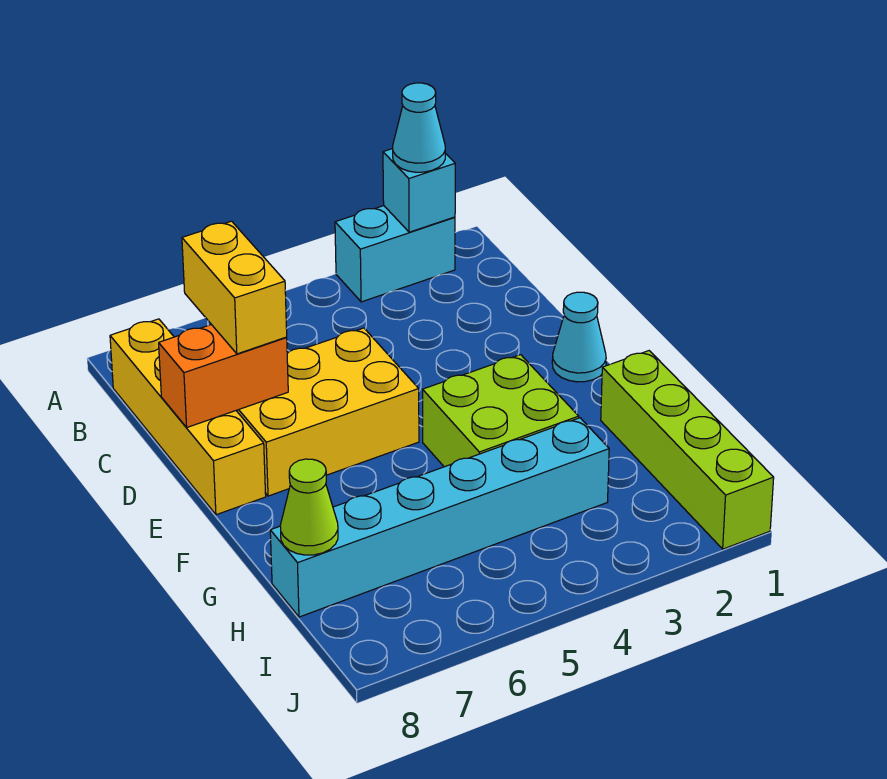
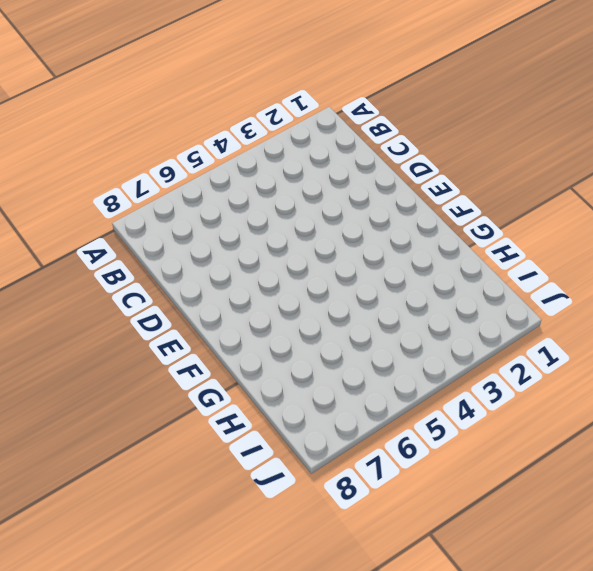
none -> cyan 1x2 brick [335,206,455,302]
none -> yellow 1x4 brick [110,319,266,515]
none -> yellow 2x3 brick [236,328,419,496]

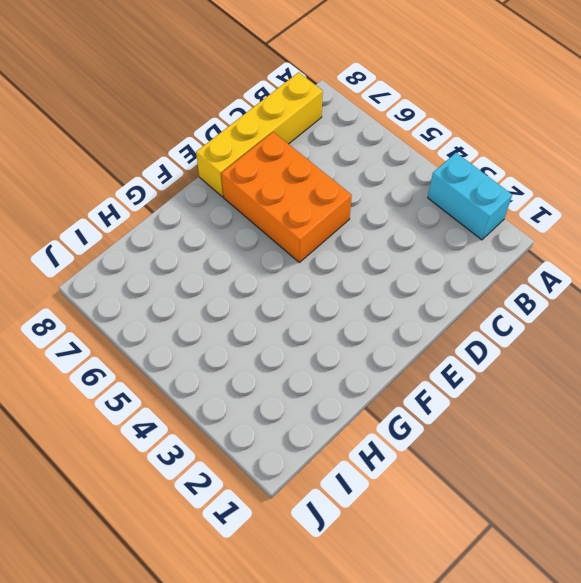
orange 2x3 brick [221,132,352,262] -> yellow 2x3 brick [236,328,419,496]
none -> cyan 1x1 cone [552,292,606,382]
none -> lime 2x2 brick [423,355,579,467]
none -> lime 1x4 brick [601,351,774,549]

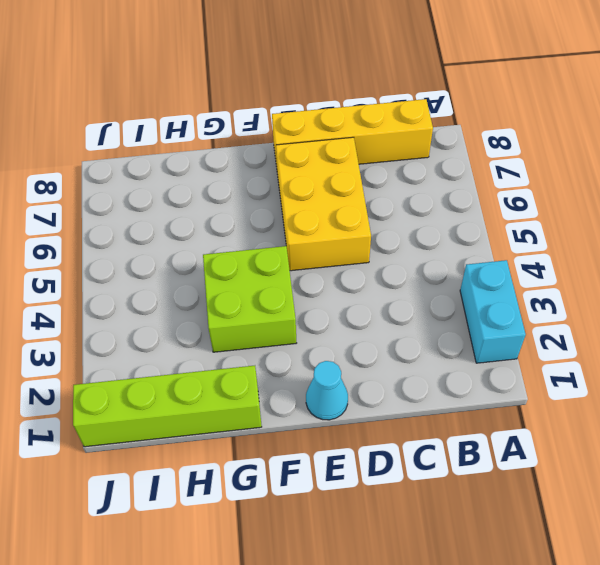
none -> cyan 1x6 brick [270,418,609,617]
none -> cyan 1x1 brick [383,149,455,232]
none -> orange 1x2 brick [159,325,288,428]

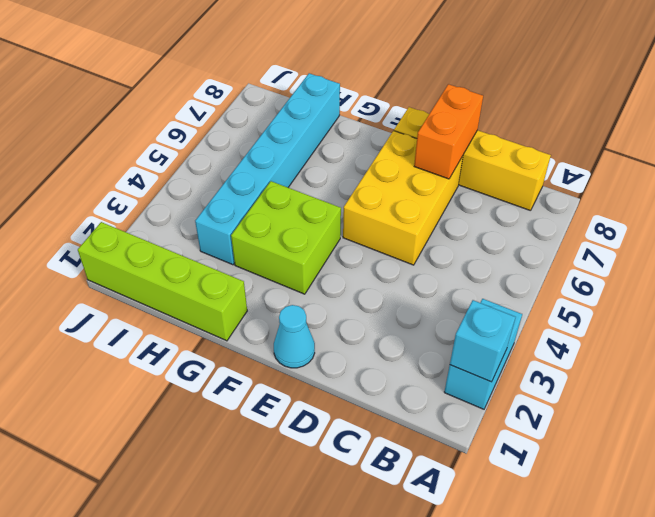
none -> lime 1x1 cone [280,459,338,555]
none -> cyan 1x1 cone [393,83,445,172]
none -> yellow 1x2 brick [182,221,287,354]

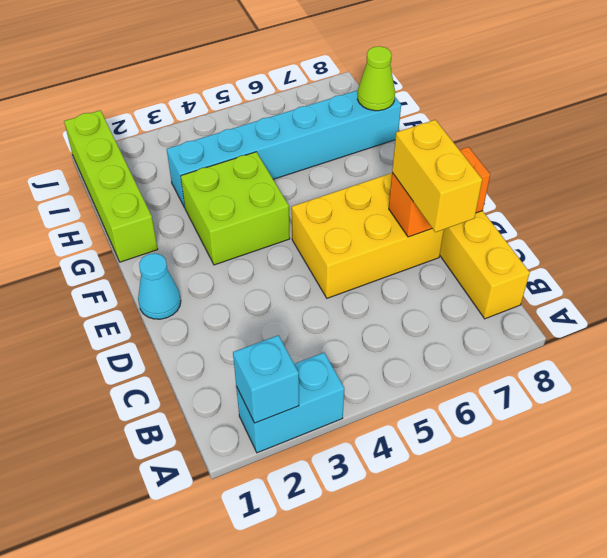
none -> cyan 1x1 cone [393,83,445,172]

